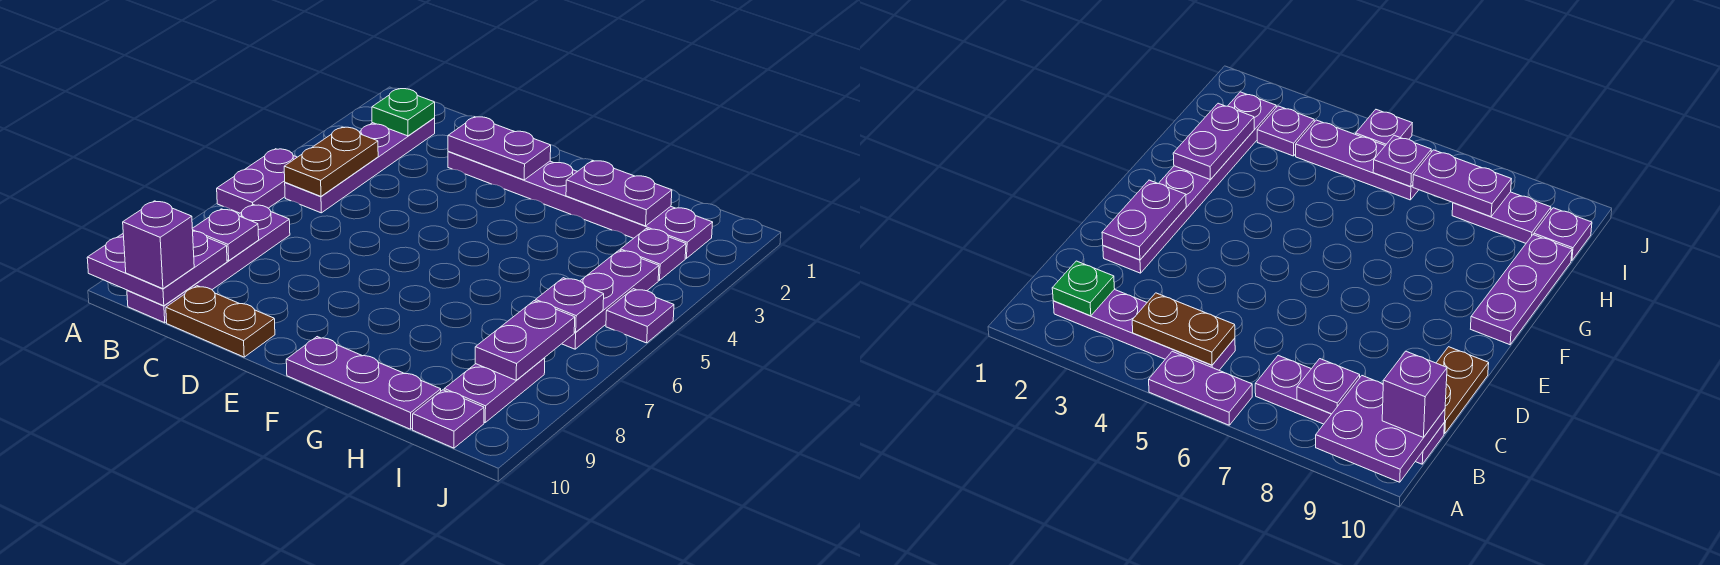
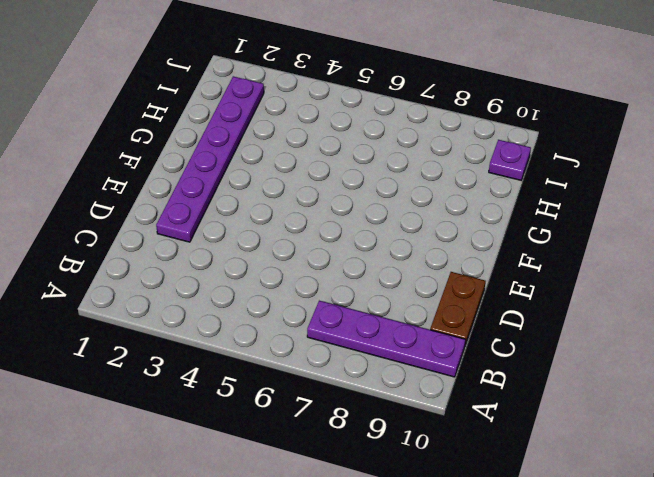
none -> purple 1x2 plate [217,149,297,213]
none -> purple 1x4 plate [285,118,435,213]
none -> purple 1x3 plate [286,337,441,429]

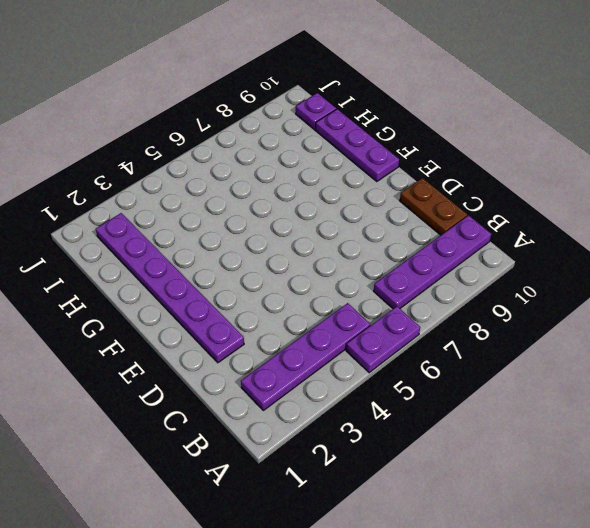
none -> purple 1x1 plate [620,229,686,280]
none -> purple 1x3 plate [562,250,659,349]
none -> purple 1x2 plate [444,358,545,422]

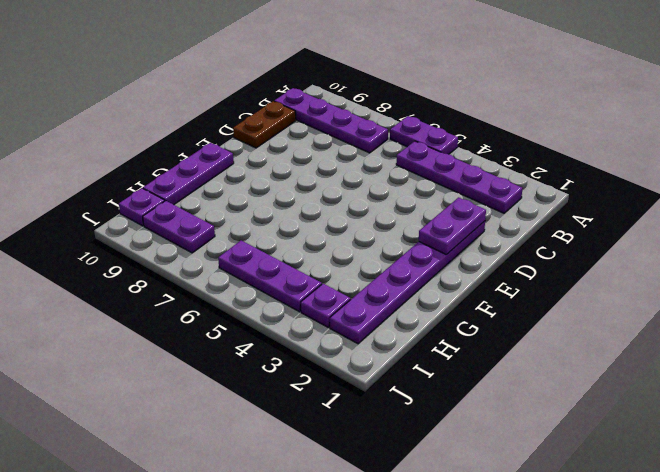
none -> purple 1x1 plate [606,289,674,343]
none -> purple 2x2 plate [87,231,227,306]
none -> green 1x1 plate [372,89,435,136]

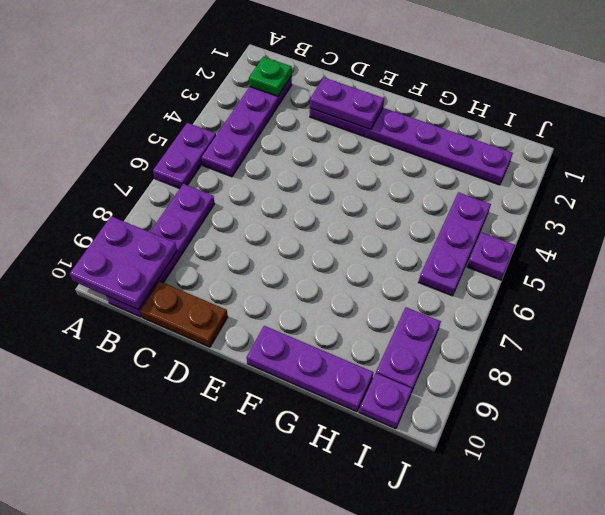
none -> purple 1x1 plate [620,229,686,280]
none -> brown 1x2 plate [284,127,378,196]
none -> purple 1x1 plate [192,209,259,261]

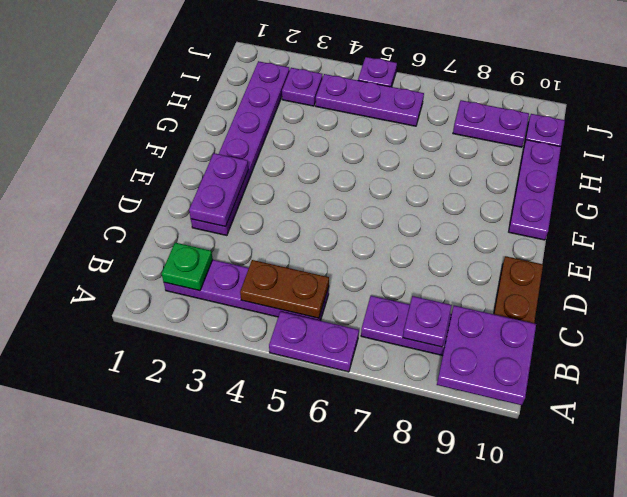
none -> purple 1x2 plate [566,160,672,226]
none -> purple 1x1 plate [535,278,604,332]
none -> purple 1x2 plate [475,301,575,380]

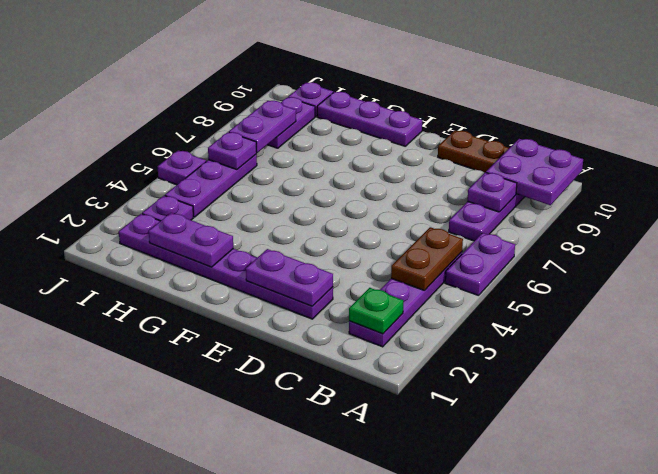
none -> purple 1x1 brick [123,201,194,289]

